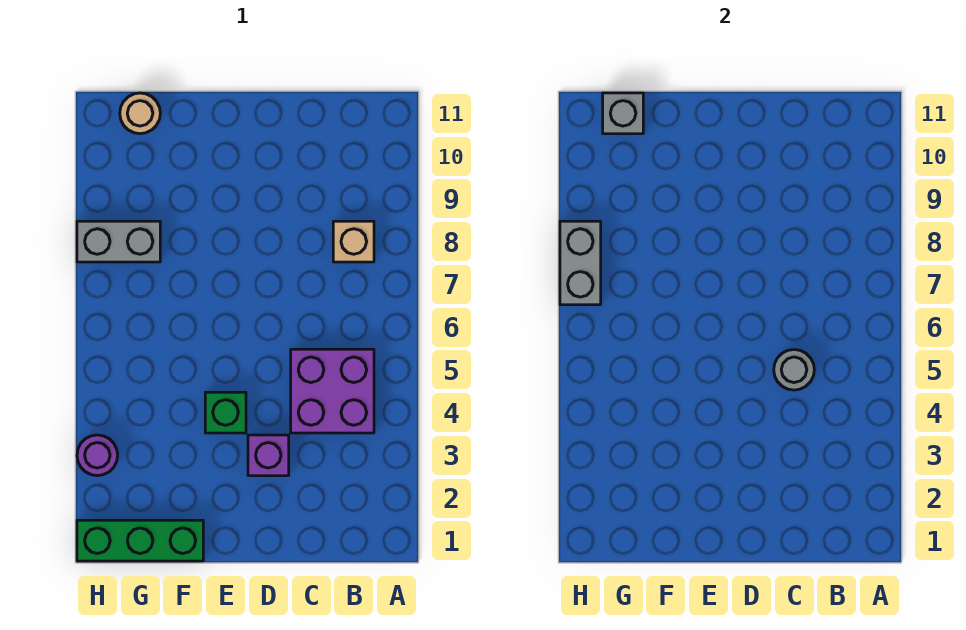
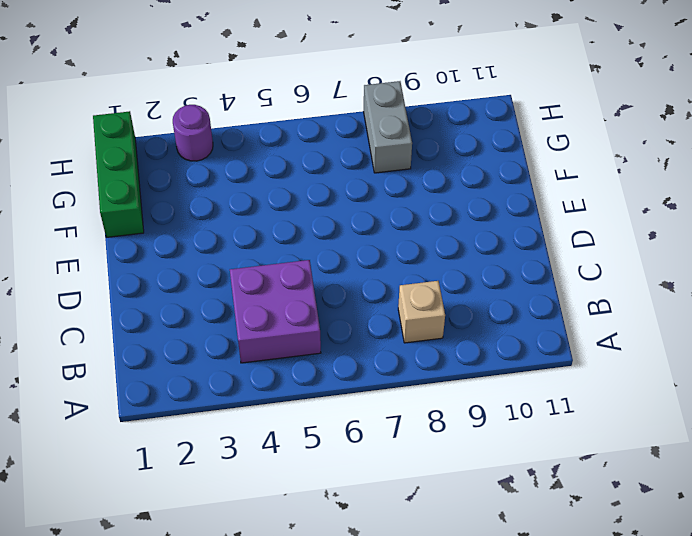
none -> purple 1x1 brick [248,435,289,476]
none -> green 1x1 brick [205,392,246,433]

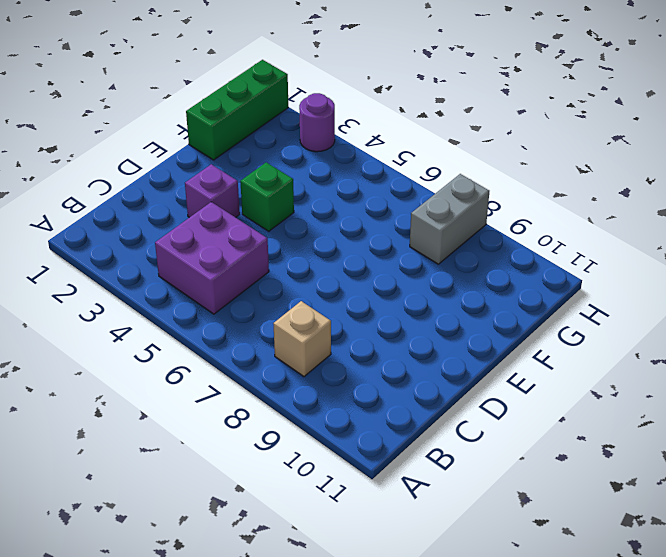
none -> tan 1x1 round brick [120,93,160,134]
none -> grey 1x1 round brick [774,350,814,390]

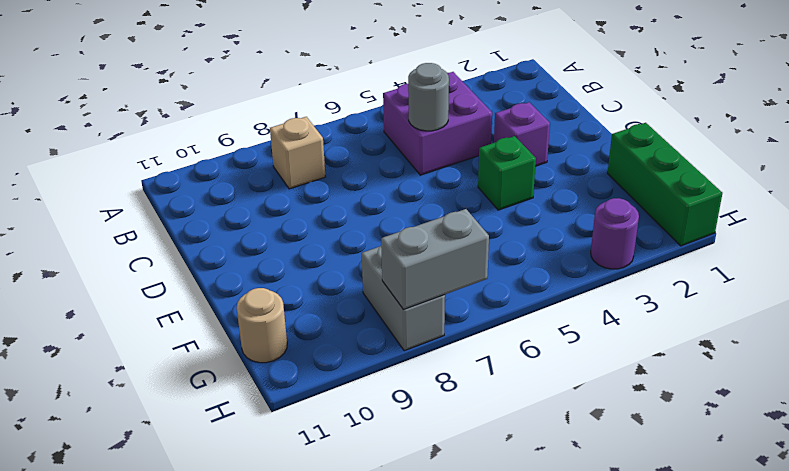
none -> grey 1x1 brick [603,93,643,134]

